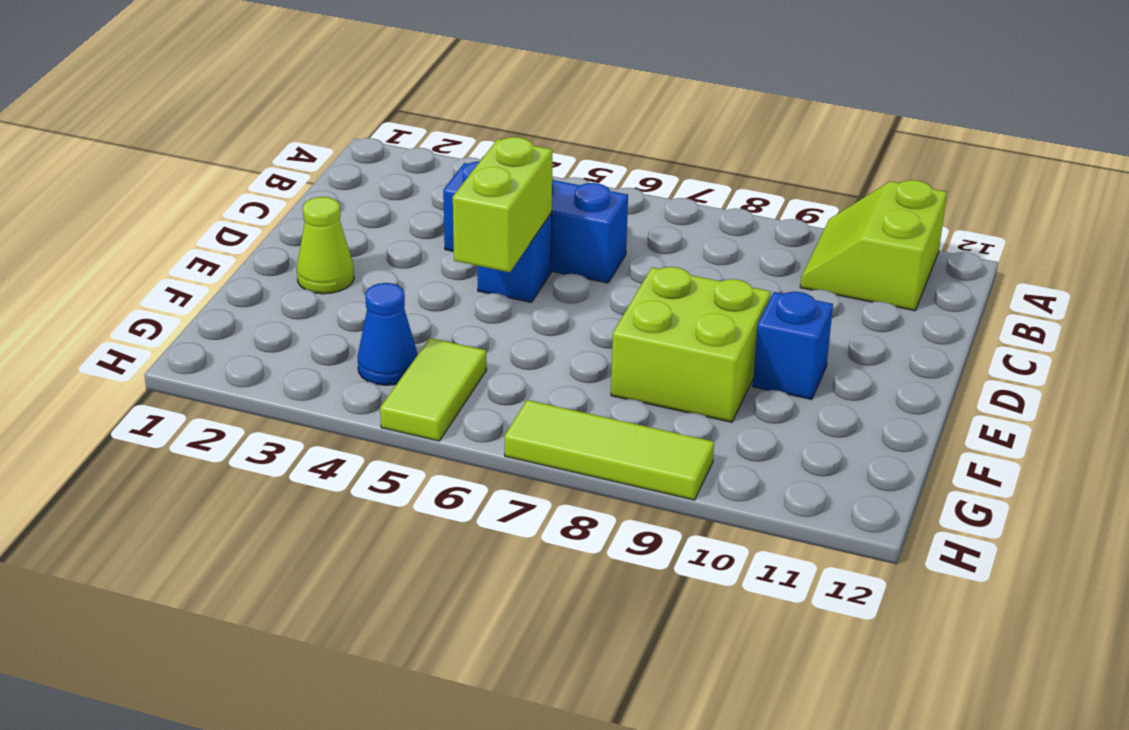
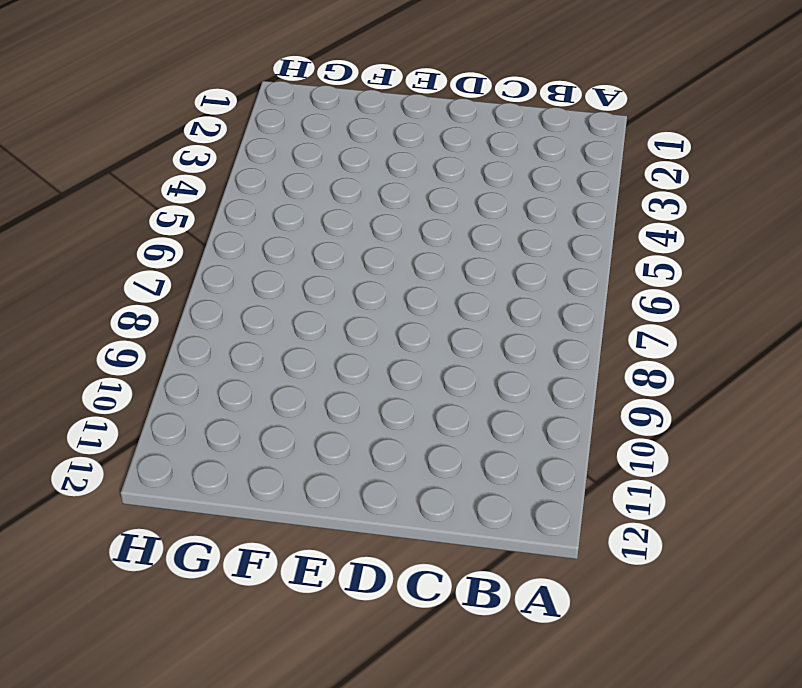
none -> lime 2x2 slope [800,180,947,311]
none -> blue 1x3 brick [443,162,628,283]

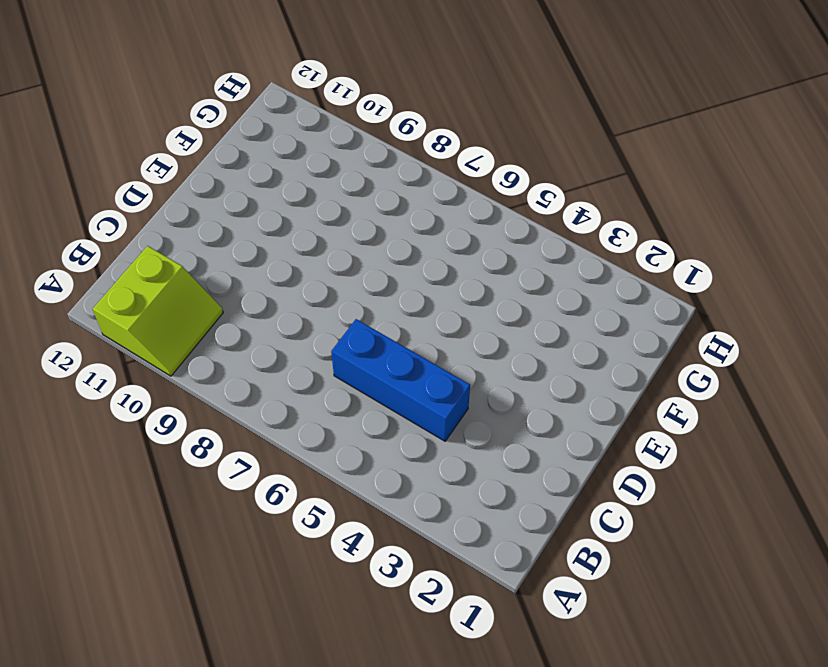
none -> blue 1x1 brick [477,213,552,302]
none -> lime 1x1 cone [297,197,354,294]

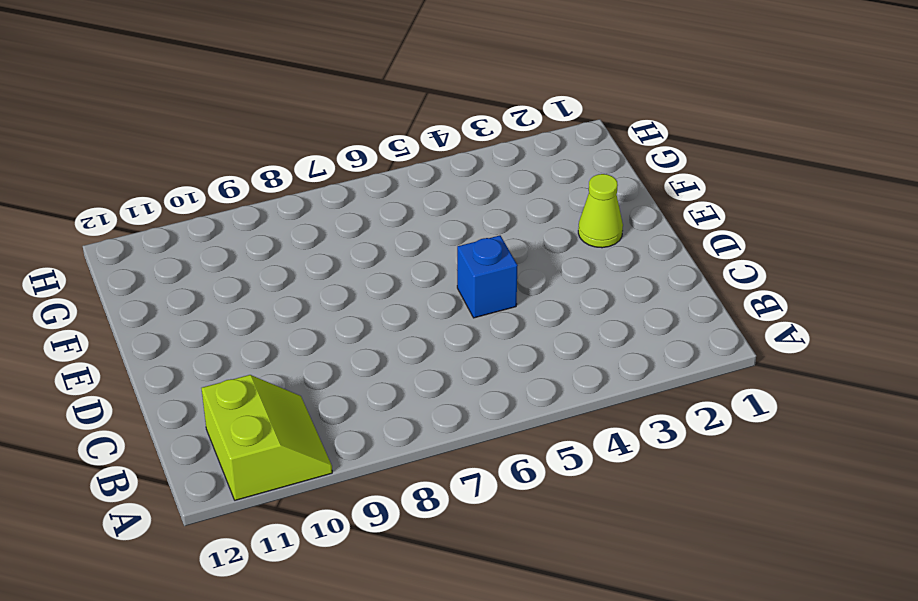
none -> blue 1x3 brick [443,162,628,283]
none -> lime 2x2 brick [611,267,771,422]

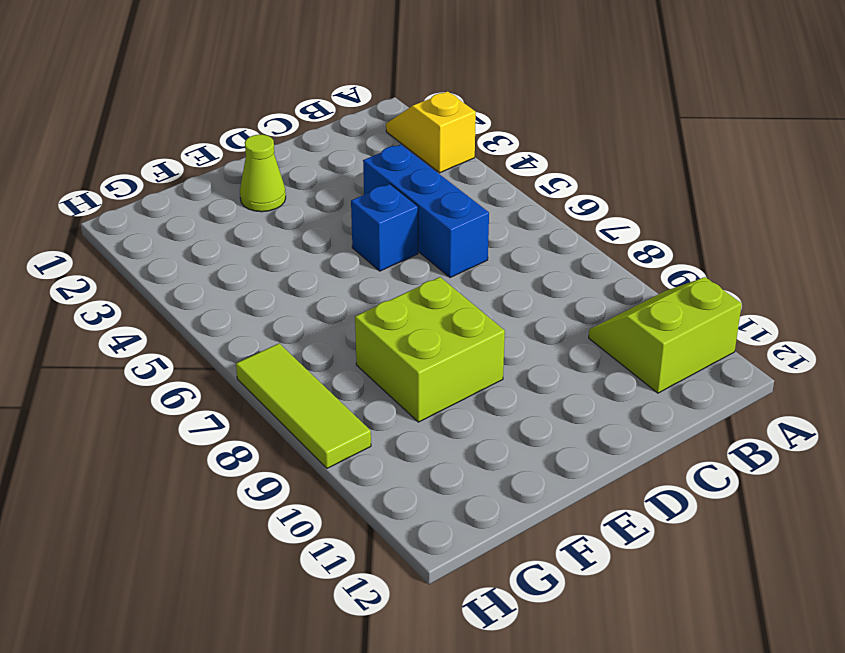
yellow 1x2 slope [386,92,476,173] -> none
none -> blue 1x1 brick [753,292,833,399]
none -> blue 1x1 cone [357,283,418,385]

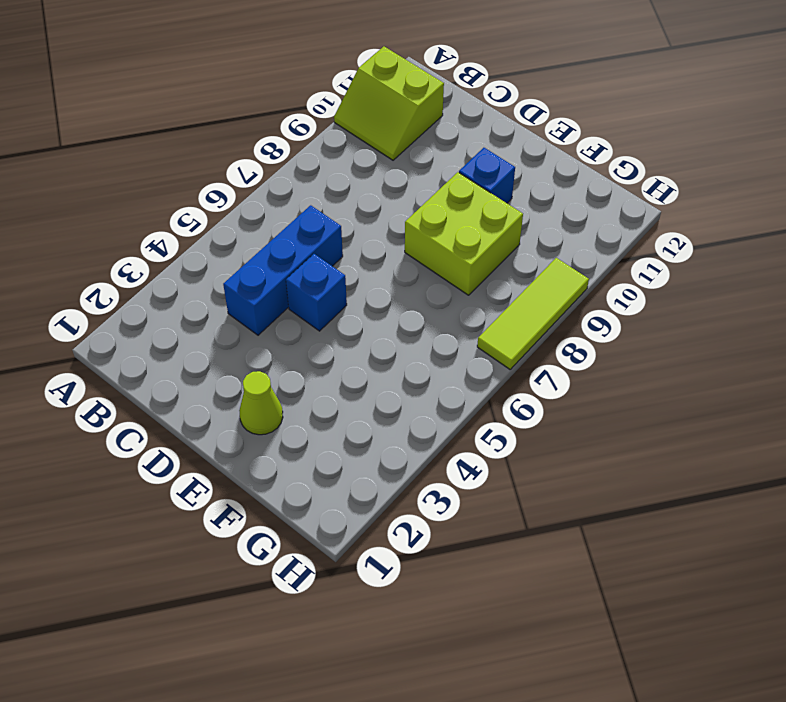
none -> blue 1x1 cone [357,283,418,385]
none -> lime 1x2 tile [380,338,486,441]

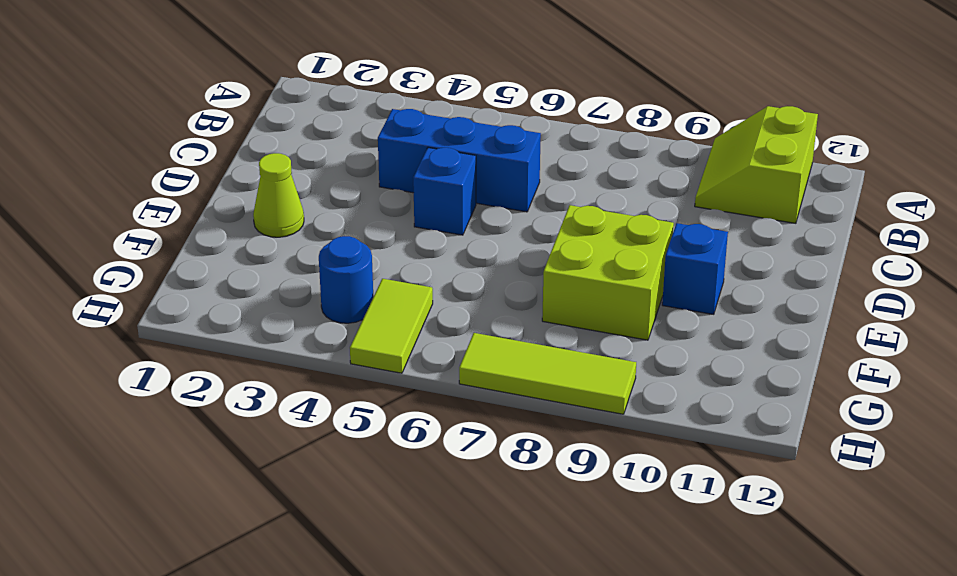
blue 1x1 round brick [319,236,373,323] -> blue 1x1 cone [357,283,418,385]
none -> lime 1x2 brick [453,137,553,272]

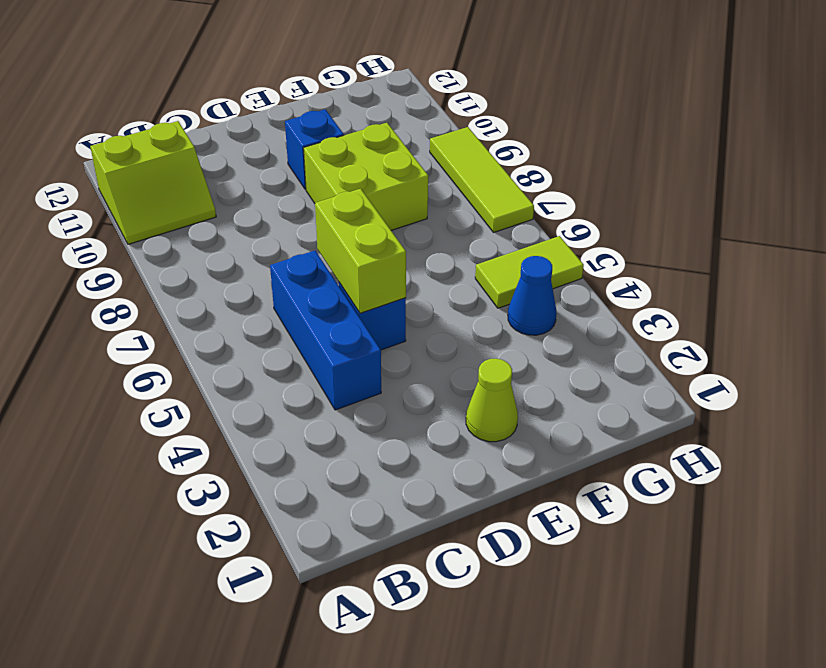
lime 1x2 brick [315,189,406,313] -> lime 1x2 brick turned to [453,137,553,272]

